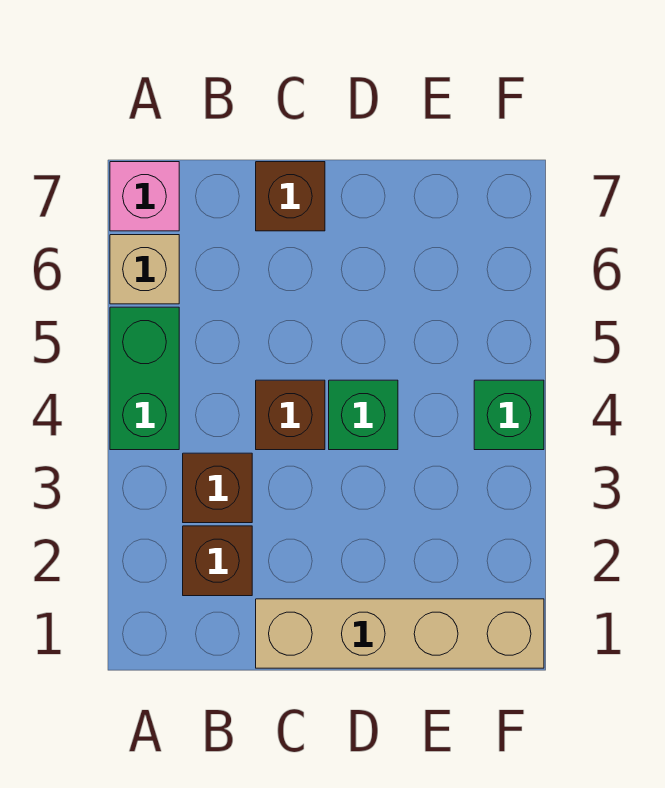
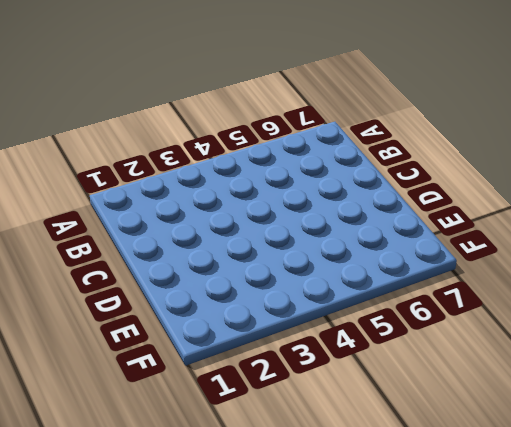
none -> green 1x2 brick [110,307,179,450]
none -> tan 1x1 brick [110,235,179,304]

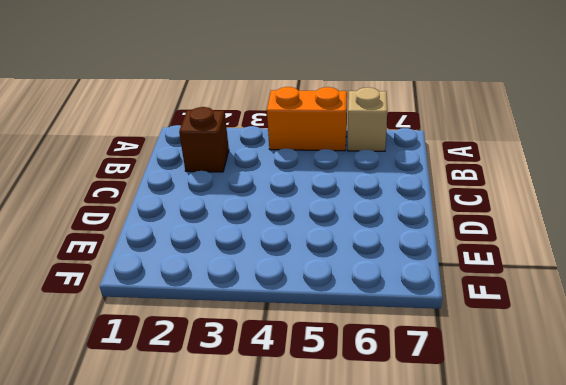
orange 1x2 brick [267,87,347,151] -> green 1x2 brick [110,307,179,450]
none -> pink 1x1 brick [110,162,179,231]
none -> brown 1x1 brick [183,453,252,523]

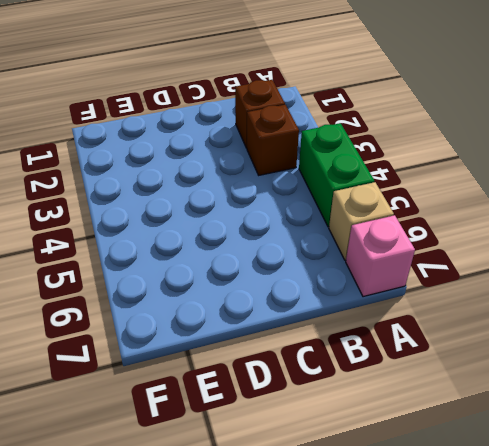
none -> tan 1x4 brick [256,599,544,668]
none -> brown 1x1 brick [256,380,325,450]

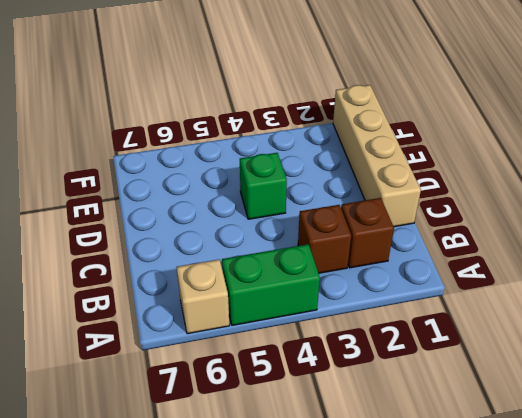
none -> pink 1x1 brick [110,162,179,231]
none -> brown 1x1 brick [256,380,325,450]

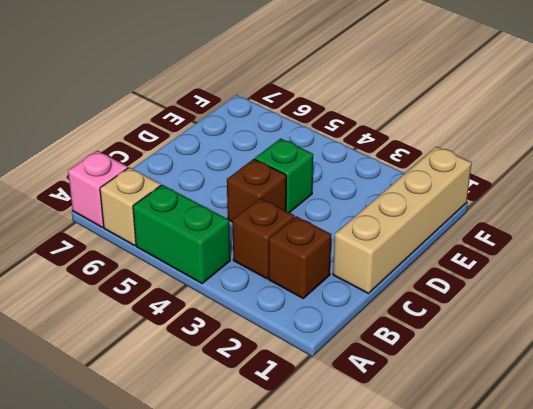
none -> brown 1x1 brick [256,162,325,231]
none -> green 1x1 brick [474,380,544,450]

